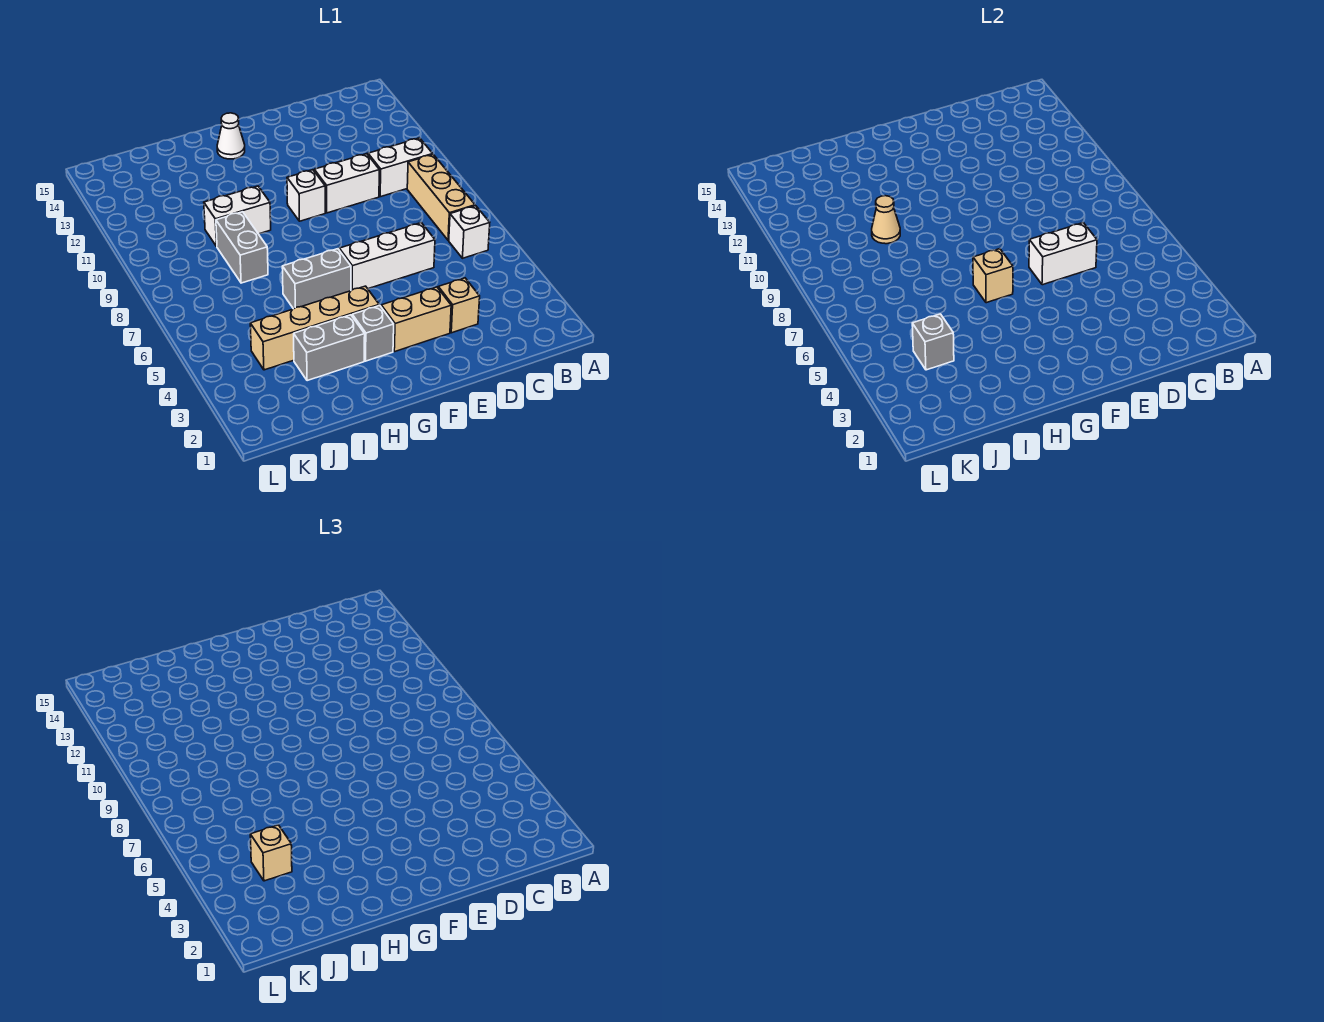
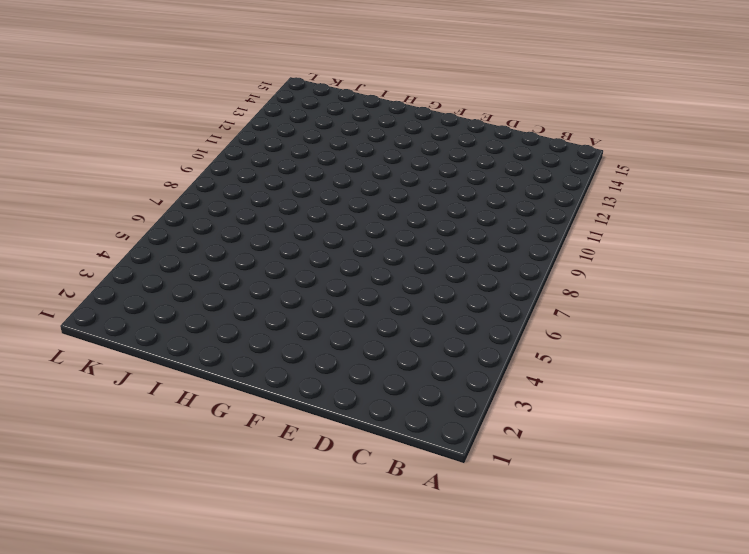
none -> white 1x1 brick [449,206,490,258]
none -> tan 1x3 brick [407,155,475,240]
none -> white 1x2 brick [368,138,433,197]

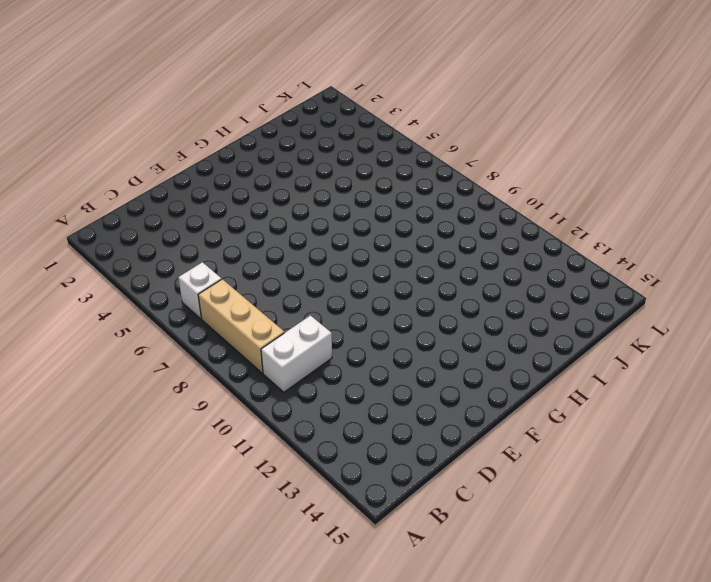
none -> tan 1x1 brick [438,278,480,333]
none -> white 1x3 brick [339,223,435,290]
none -> white 1x2 brick [314,154,379,213]

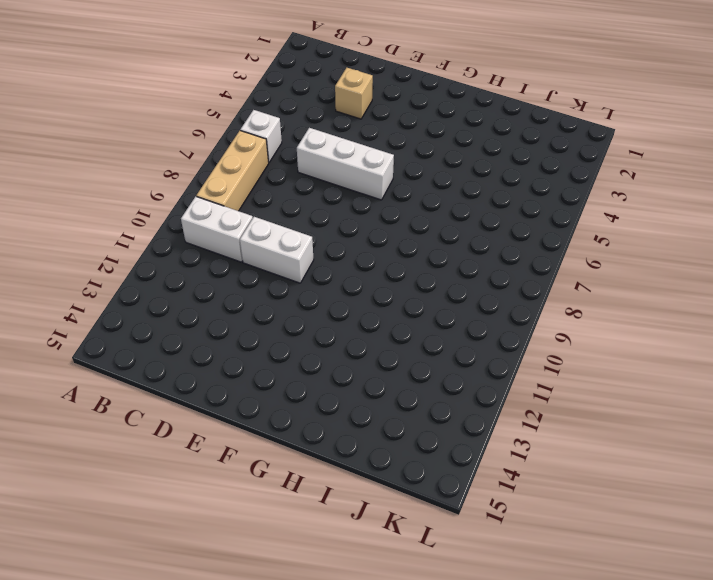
none -> tan 1x2 brick [381,287,451,352]
none -> white 1x1 brick [287,170,325,221]
none -> grey 1x1 brick [352,305,394,361]

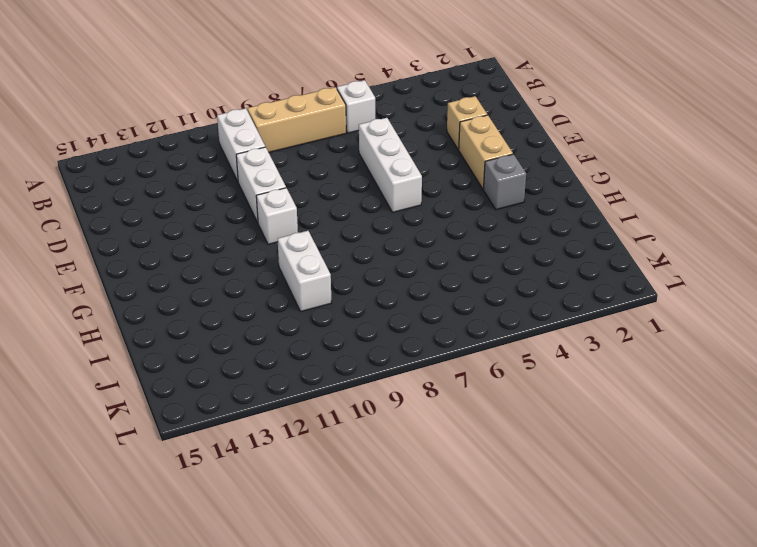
none -> tan 1x4 brick [250,286,379,370]
none -> grey 1x2 brick [282,249,351,309]
none -> white 1x1 cone [217,113,245,159]

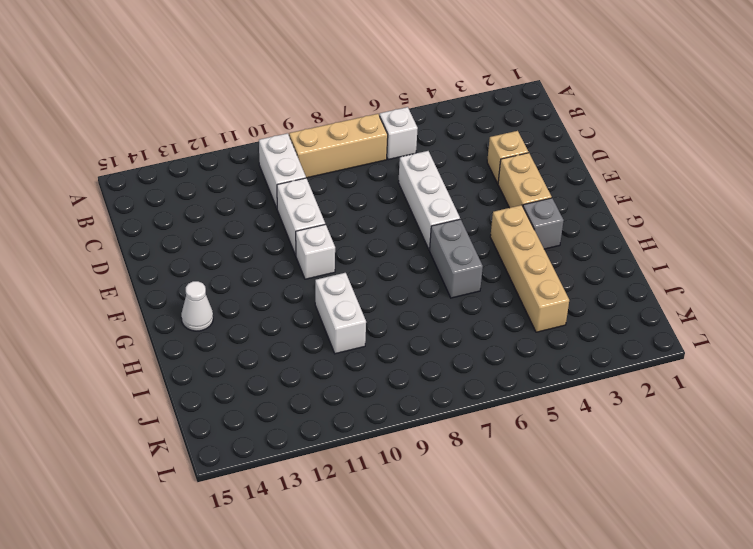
none -> grey 1x2 brick [294,315,365,381]
none -> grey 1x2 brick [216,212,268,283]
none -> white 1x2 brick [1029,223,1097,285]

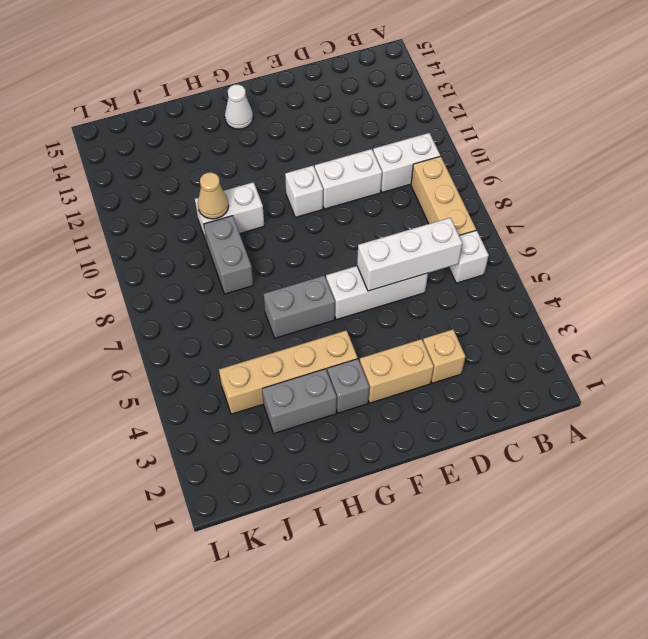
white 1x3 brick [357,218,462,291] -> white 1x2 brick [1029,223,1097,285]
none -> tan 1x1 brick [973,249,1013,303]
none -> grey 1x1 brick [912,314,954,370]
none -> tan 1x1 brick [250,825,292,881]

